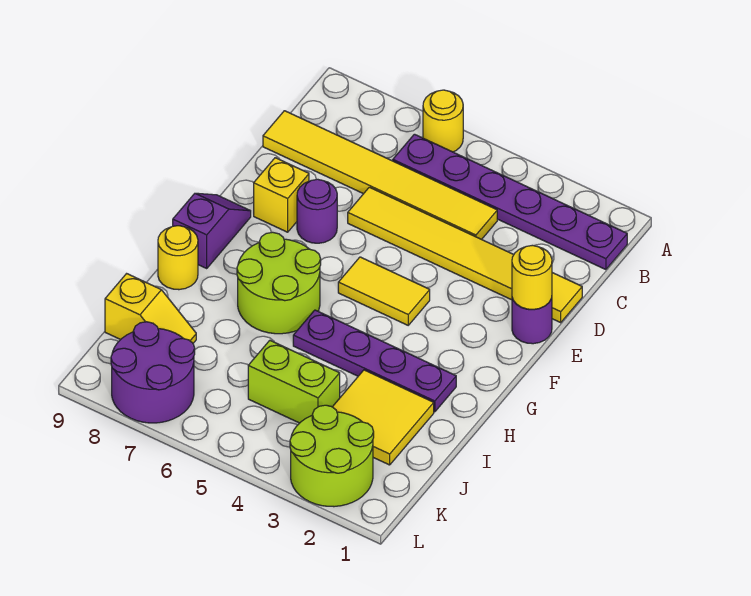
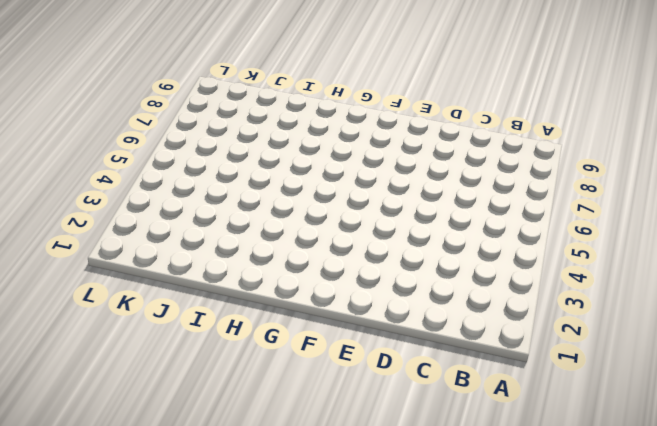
none -> yellow 1x1 round brick [423,90,463,152]
none -> purple 1x6 plate [393,134,627,270]
none -> yellow 1x6 tile [263,111,497,240]

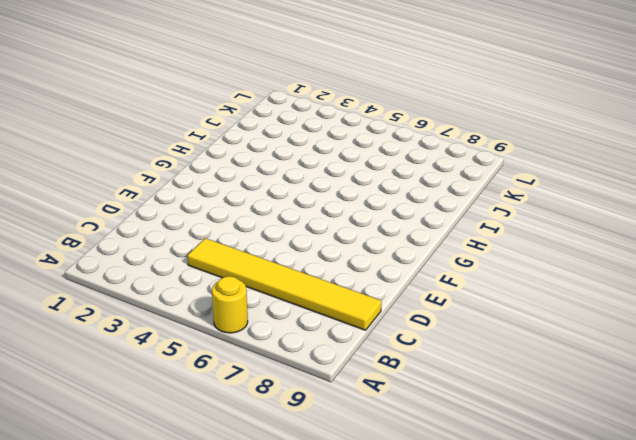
none -> purple 1x6 plate [393,134,627,270]
none -> yellow 1x6 tile [348,187,582,322]
none -> purple 1x1 round brick [512,298,552,344]

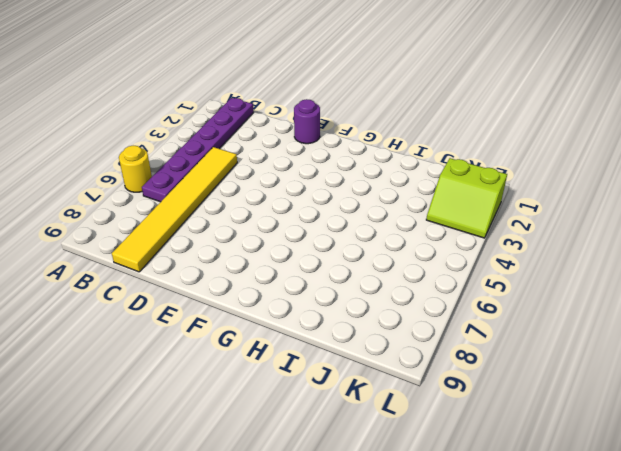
lime 2x2 slope [426,158,507,238] -> lime 2x2 round brick [290,405,374,507]
none -> yellow 1x6 tile [348,187,582,322]
none -> purple 1x1 round brick [297,179,337,243]
none -> yellow 1x1 brick [254,158,309,232]

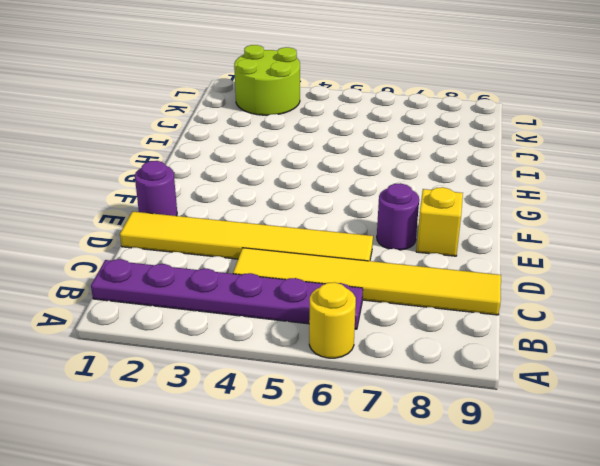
none -> yellow 1x2 tile [338,257,430,325]
none -> purple 1x2 slope [173,193,251,268]
none -> lime 2x2 round brick [237,232,321,334]

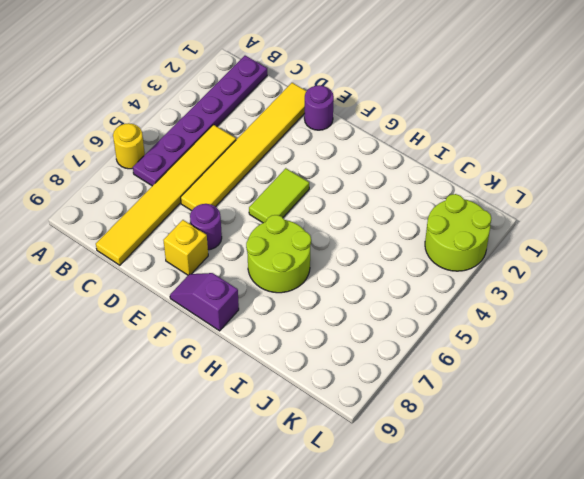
lime 1x2 tile [249,168,309,223] -> yellow 1x2 tile [338,257,430,325]
none -> purple 1x4 plate [293,310,456,412]
none -> yellow 1x1 round brick [158,226,198,290]
none -> yellow 2x2 tile [333,370,434,465]

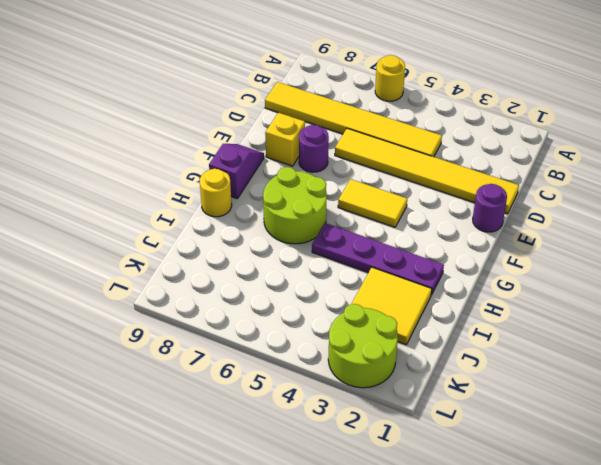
none -> purple 1x6 plate [393,134,627,270]
none -> lime 1x2 brick [248,340,340,423]
none -> yellow 1x2 slope [105,274,196,343]

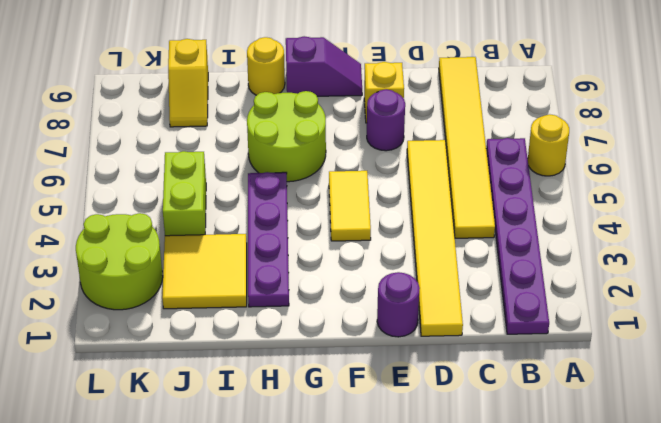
none -> purple 2x2 round brick [111,322,195,423]
none -> yellow 1x1 round brick [512,245,552,309]

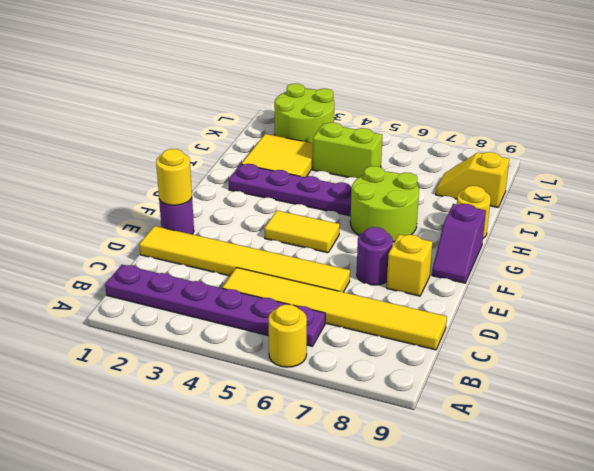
none -> purple 2x2 round brick [111,322,195,423]

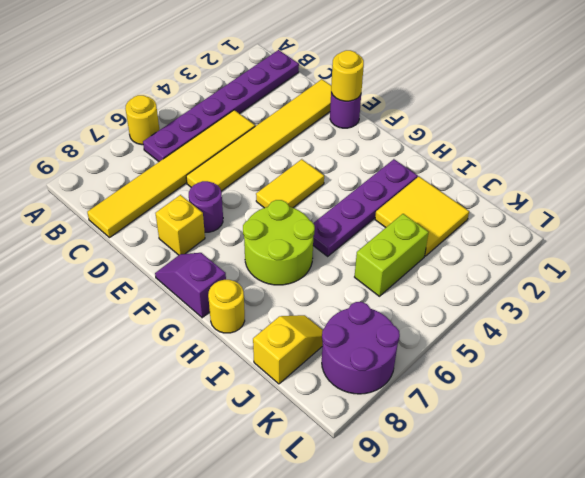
none -> lime 2x2 round brick [290,405,374,507]

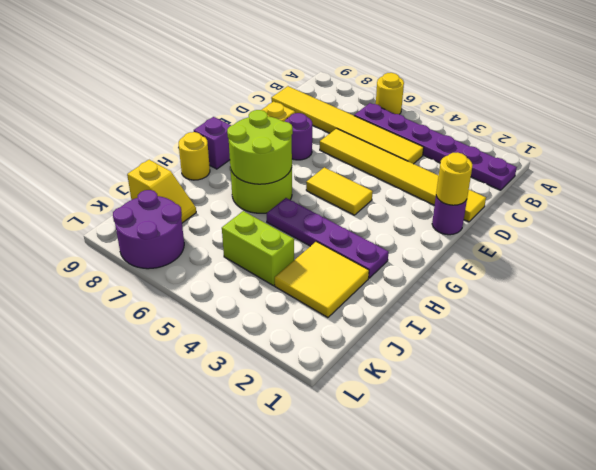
lime 2x2 round brick [227,110,293,184] -> lime 2x2 round brick moved to [290,405,374,507]

